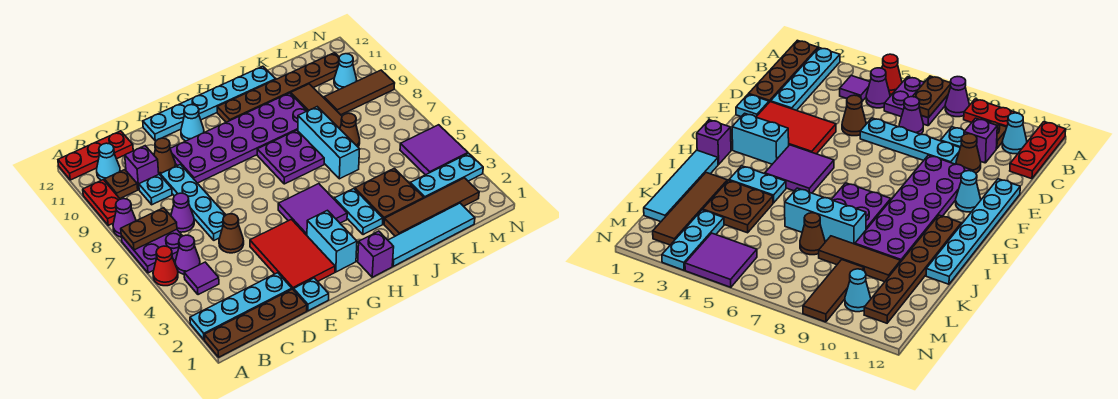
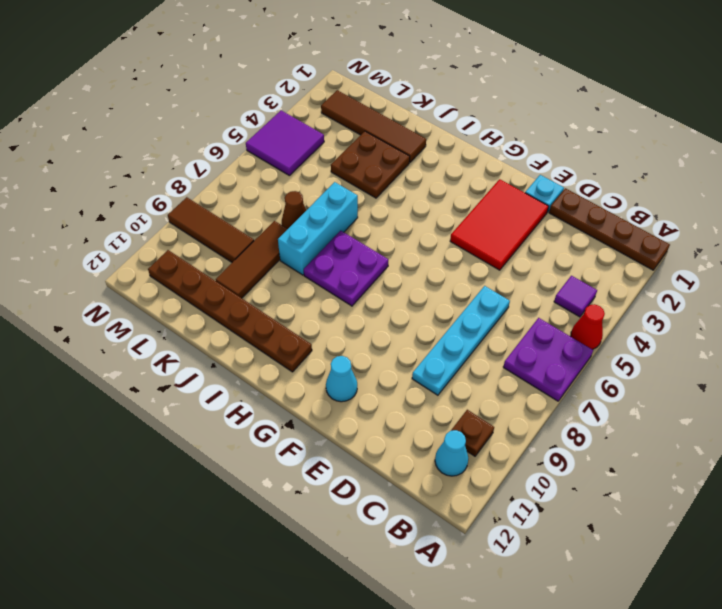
none -> cyan 1x4 plate [190,273,292,340]
none -> purple 1x1 cone [113,199,136,237]
none -> red 1x2 plate [83,180,120,225]
none -> red 1x3 plate [58,131,133,180]

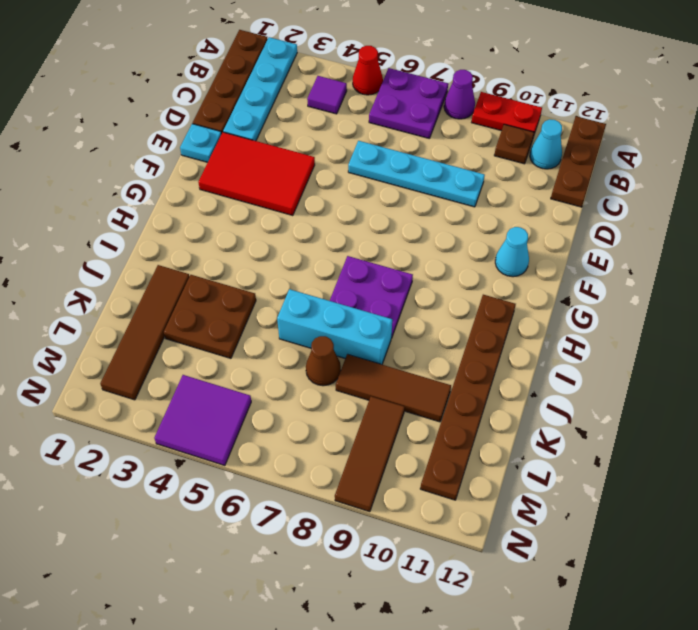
brown 1x3 plate [551,116,606,207] -> red 1x3 plate [58,131,133,180]
none -> purple 1x1 cone [175,235,200,274]
none -> purple 1x1 cone [171,193,194,232]
none -> cyan 1x1 plate [139,175,172,205]
none -> purple 1x1 brick [125,146,159,189]

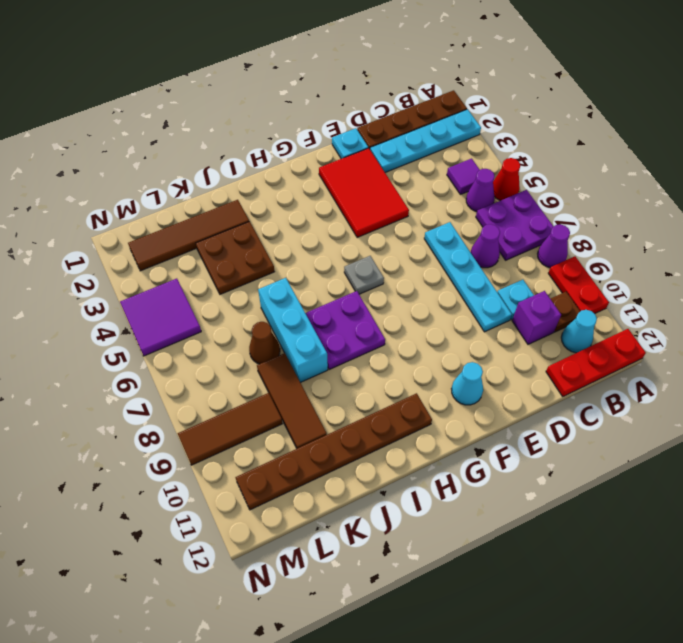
grey 1x1 plate [344,256,384,294] -> none
none -> brown 1x1 cone [219,214,244,253]
none -> brown 1x1 cone [154,138,176,175]
none -> purple 2x6 plate [170,93,307,183]
none -> cyan 1x6 plate [143,66,276,141]

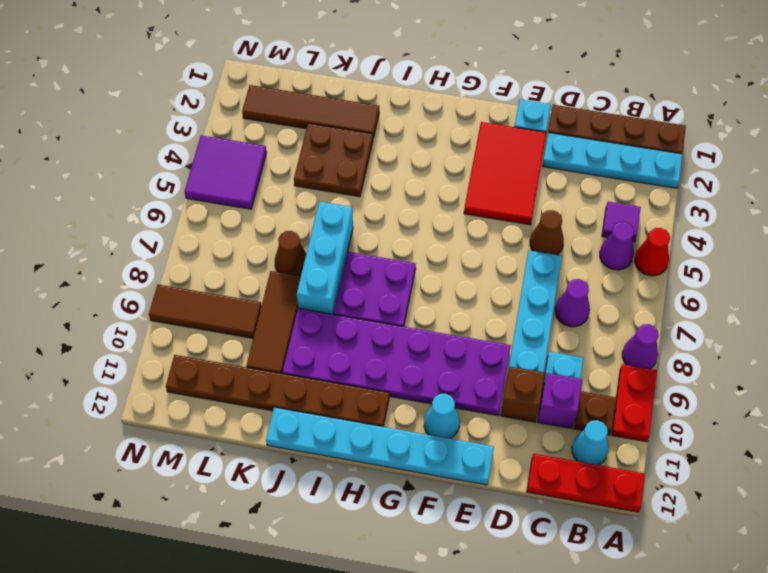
brown 1x1 brick [501,367,545,422] -> brown 1x1 cone [154,138,176,175]
none -> purple 2x2 plate [121,230,182,273]
none -> cyan 1x2 brick [307,210,357,272]
none -> purple 2x2 tile [278,184,347,235]
none -> purple 1x1 brick [358,231,394,277]

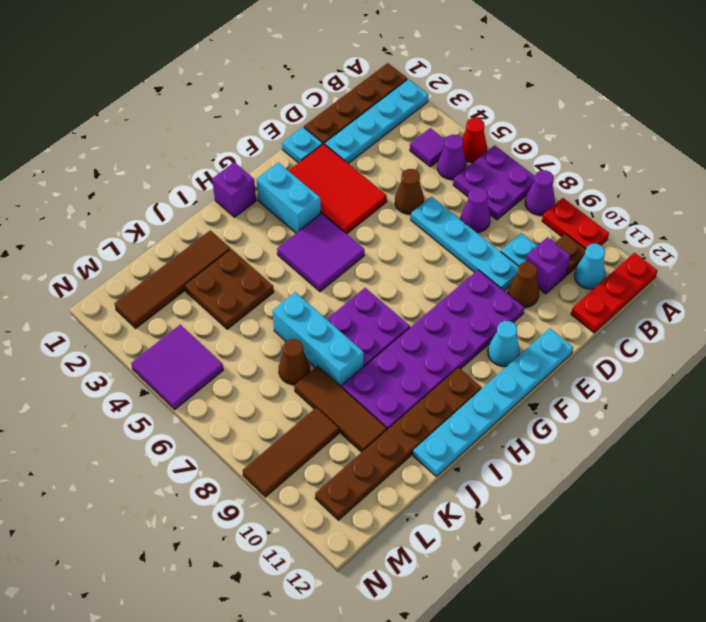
none -> cyan 1x4 tile [388,203,475,266]
none -> cyan 1x2 plate [334,189,383,235]
none -> cyan 1x3 plate [410,153,483,198]
none -> cyan 1x1 cone [334,54,357,90]

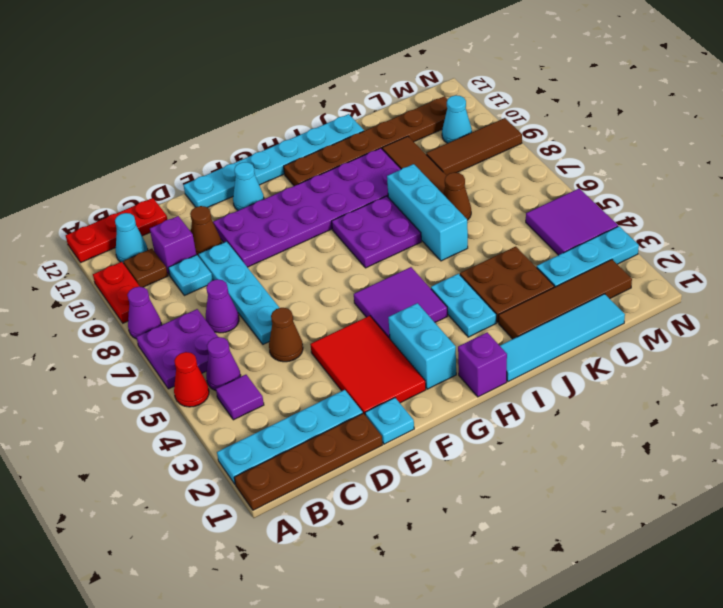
none -> brown 1x2 plate [121,208,177,250]

